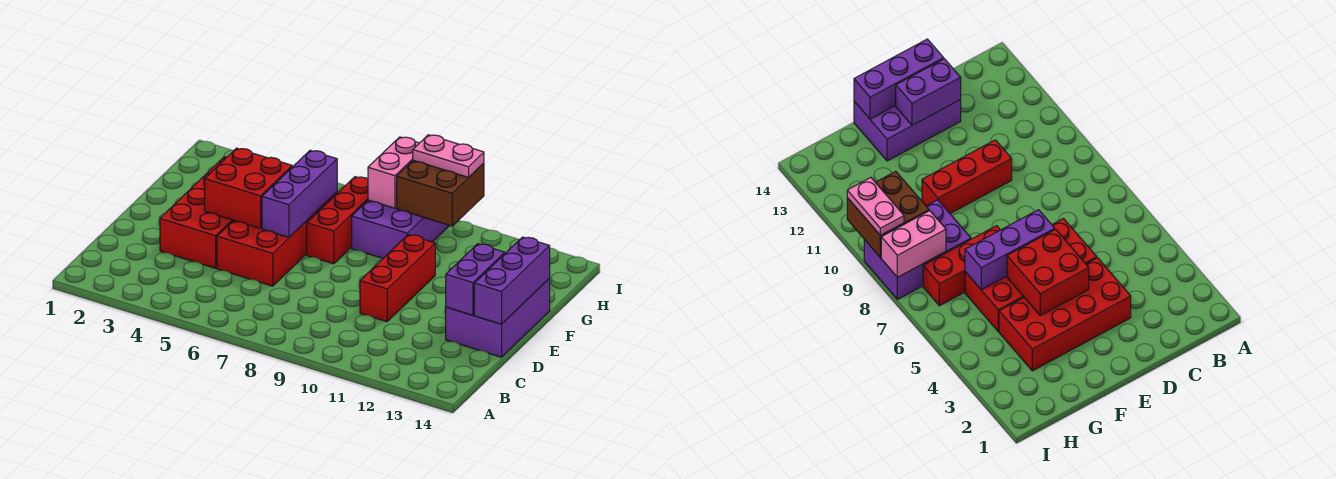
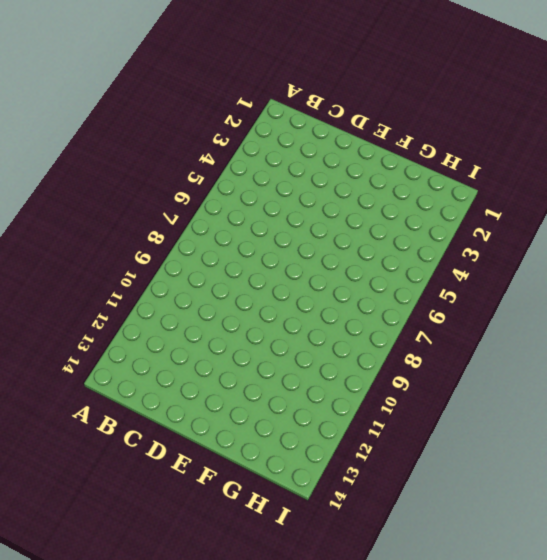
none -> red 2x4 brick [160,157,233,268]
none -> red 2x4 brick [217,192,337,286]
none -> red 1x3 brick [360,235,435,322]

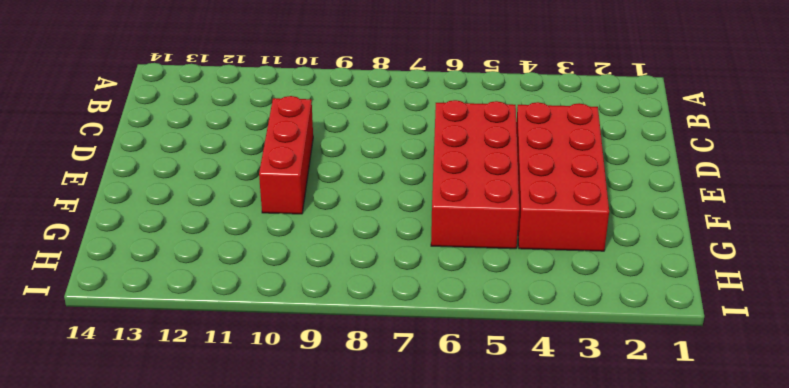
none -> purple 2x3 brick [446,279,550,357]
none -> red 1x3 brick [307,177,368,264]
none -> purple 2x3 brick [352,200,449,258]

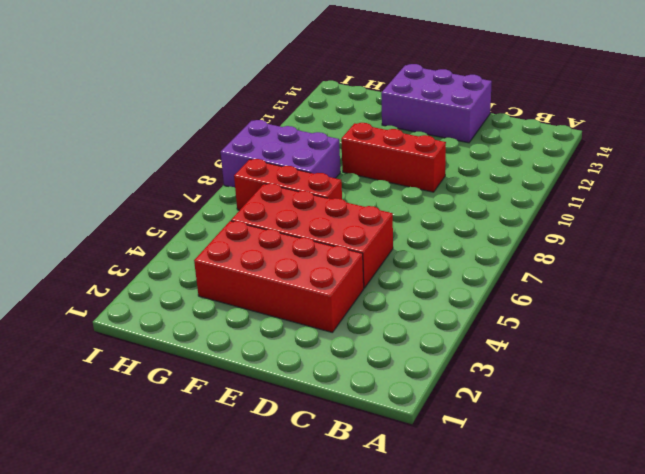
none -> purple 1x2 brick [446,244,505,315]
none -> purple 1x3 brick [474,237,550,324]
none -> red 2x2 brick [205,148,292,229]

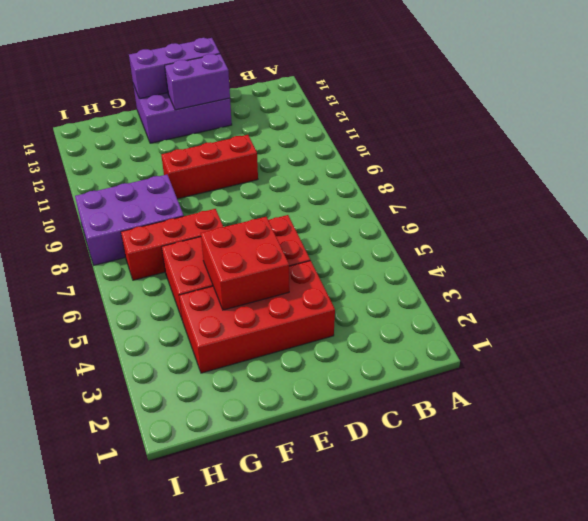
none -> purple 1x3 brick [262,150,337,237]
none -> pink 1x2 brick [368,137,419,208]
none -> brown 2x2 brick [397,160,484,226]

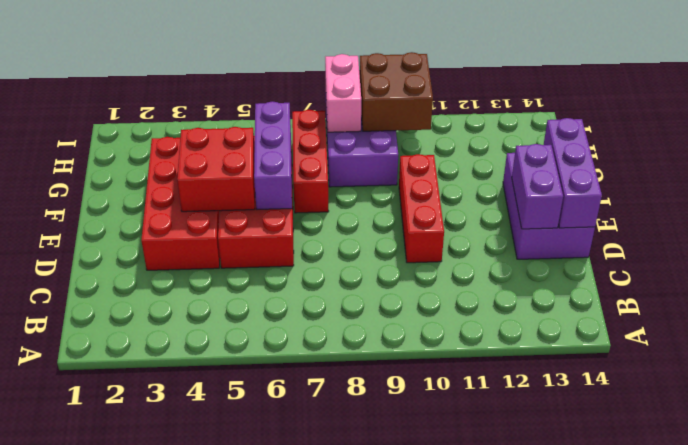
none -> pink 1x2 plate [413,135,484,177]

